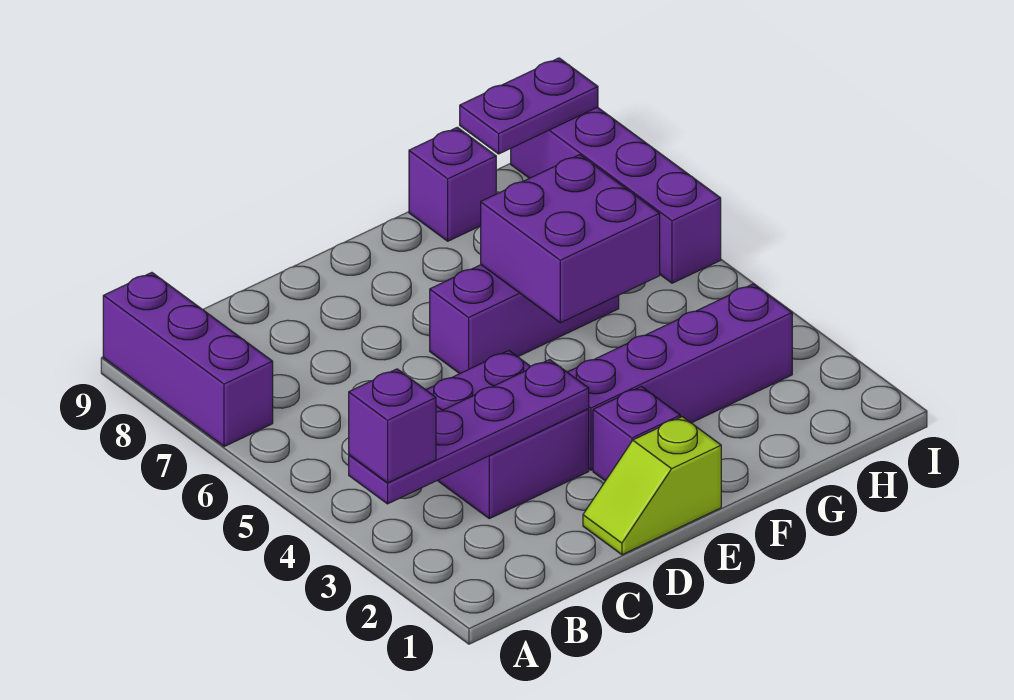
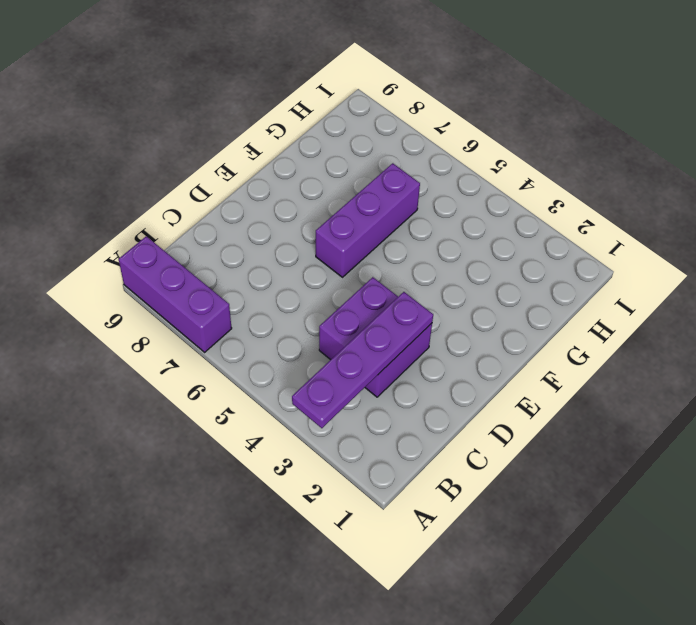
none -> lime 1x2 slope [583,417,721,555]
none -> purple 1x1 brick [593,387,680,481]
none -> purple 1x4 brick [568,284,792,470]

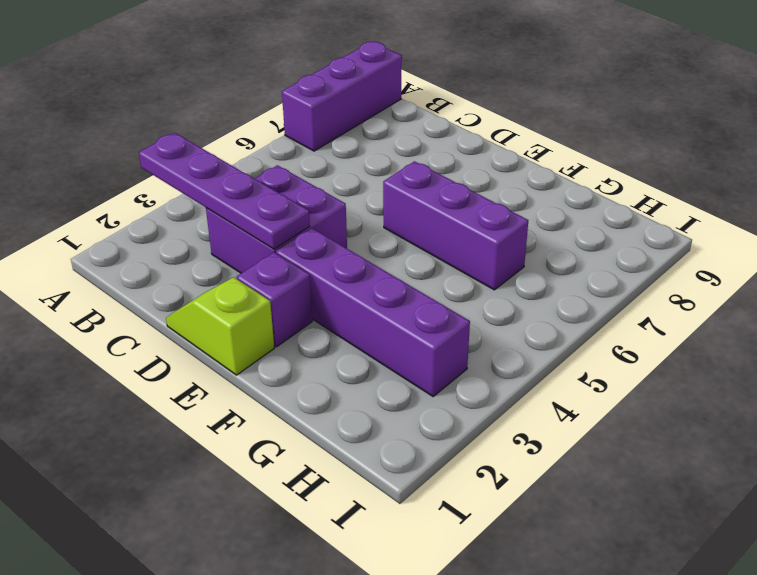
none -> purple 1x1 brick [409,127,496,241]
none -> purple 1x4 brick [511,107,721,283]
none -> purple 2x2 brick [481,155,660,323]

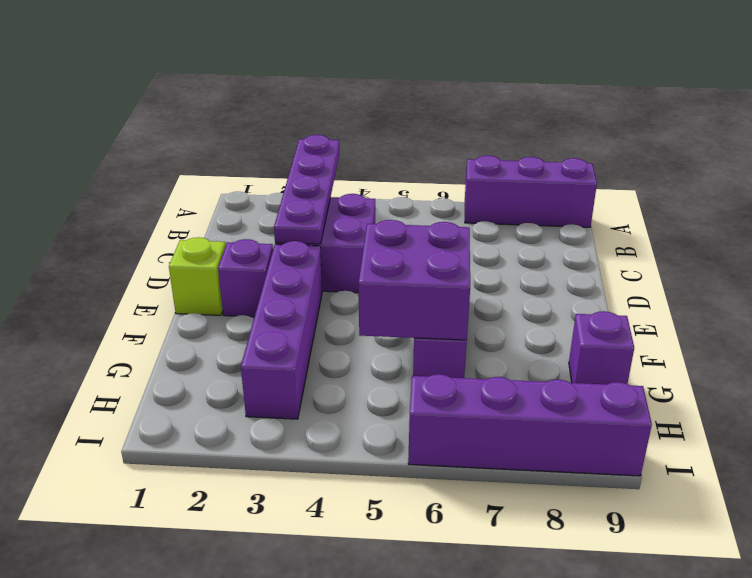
none -> purple 1x2 plate [460,58,598,154]
none -> purple 1x1 brick [349,369,436,483]

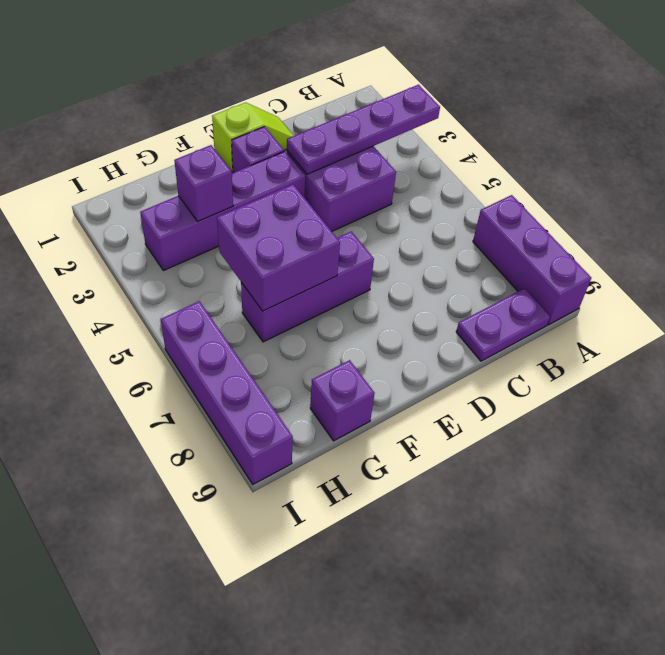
purple 1x2 plate [456,288,550,361] -> purple 1x2 plate moved to [460,58,598,154]
purple 1x1 brick [174,145,233,221] -> purple 1x1 brick moved to [349,369,436,483]

